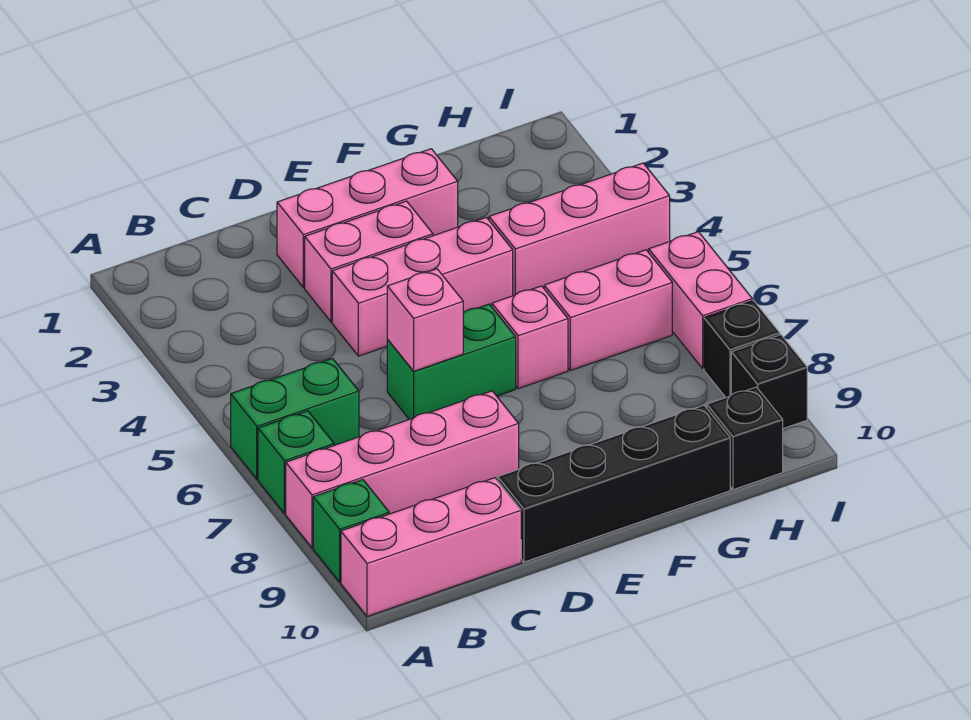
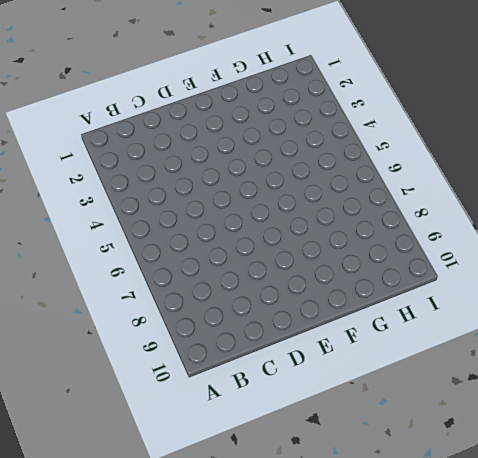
none -> green 1x2 brick [231,358,359,479]
none -> green 1x1 brick [258,411,334,513]
none -> pink 1x4 brick [286,391,519,548]

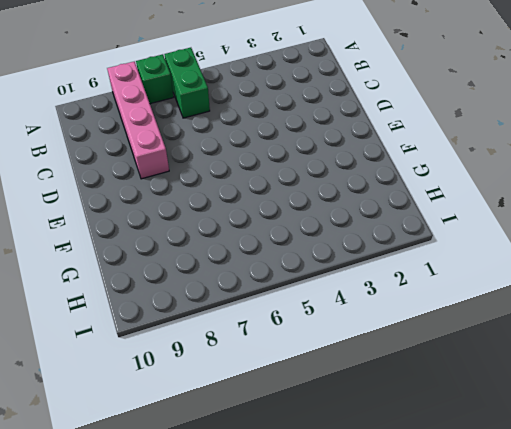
none -> green 1x1 brick [313,480,389,582]
none -> pink 1x3 brick [341,478,521,616]
none -> pink 1x3 brick [277,149,458,287]

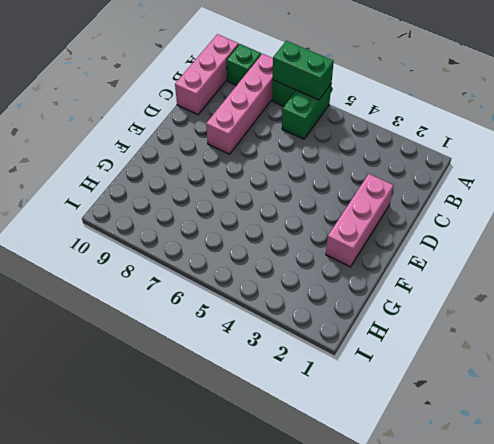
green 1x2 brick [273,41,334,100] -> green 1x2 brick turned to [387,304,516,419]
none -> pink 1x2 brick [305,201,433,322]
none -> pink 1x3 brick [332,217,513,356]
none -> black 1x4 brick [498,405,730,562]

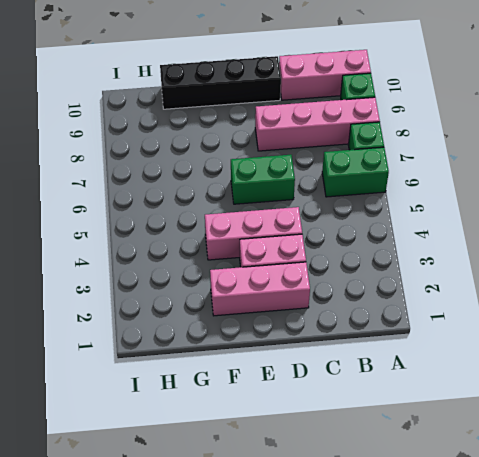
none -> pink 1x1 brick [492,286,568,389]
none -> pink 1x3 brick [489,163,670,296]
none -> pink 1x2 brick [544,250,672,371]

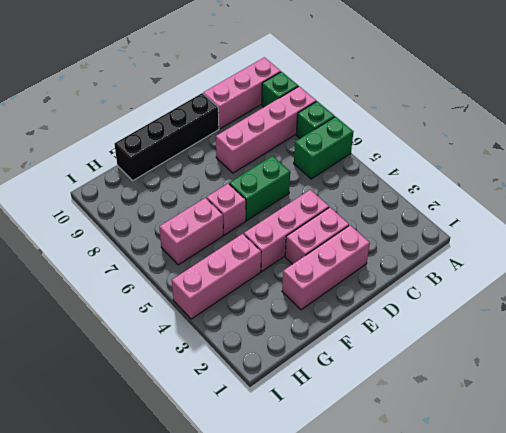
none -> black 1x1 brick [707,387,783,490]
none -> pink 1x2 brick [649,232,752,368]
none -> black 1x1 brick [704,300,780,397]

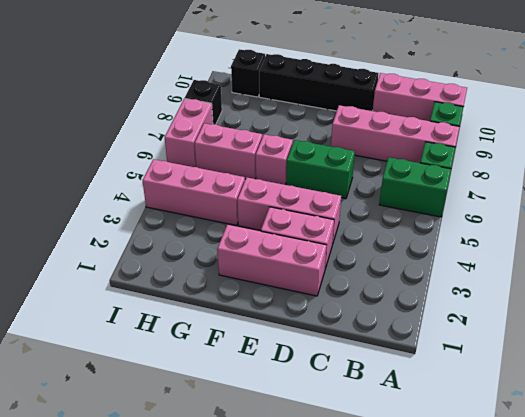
none -> black 1x1 brick [731,335,807,428]
none -> pink 1x1 brick [387,269,463,371]

